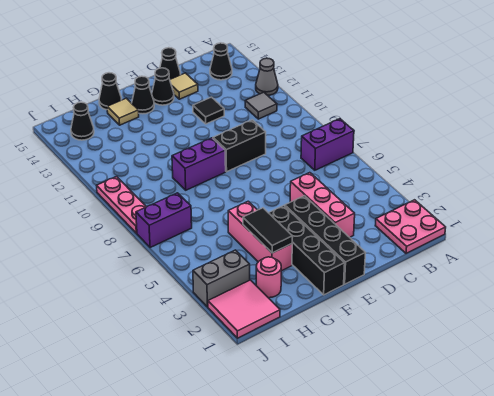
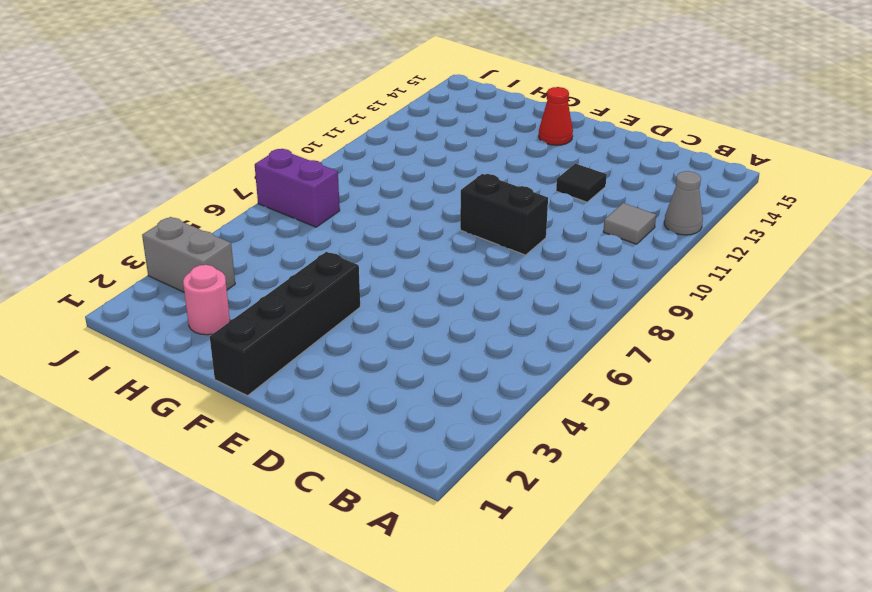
red 1x1 cone [539,87,573,145] -> black 1x1 cone [132,76,154,114]
none -> pink 2x2 plate [375,200,446,253]
none -> purple 1x2 brick [301,119,354,170]
none -> black 1x1 cone [210,43,232,80]

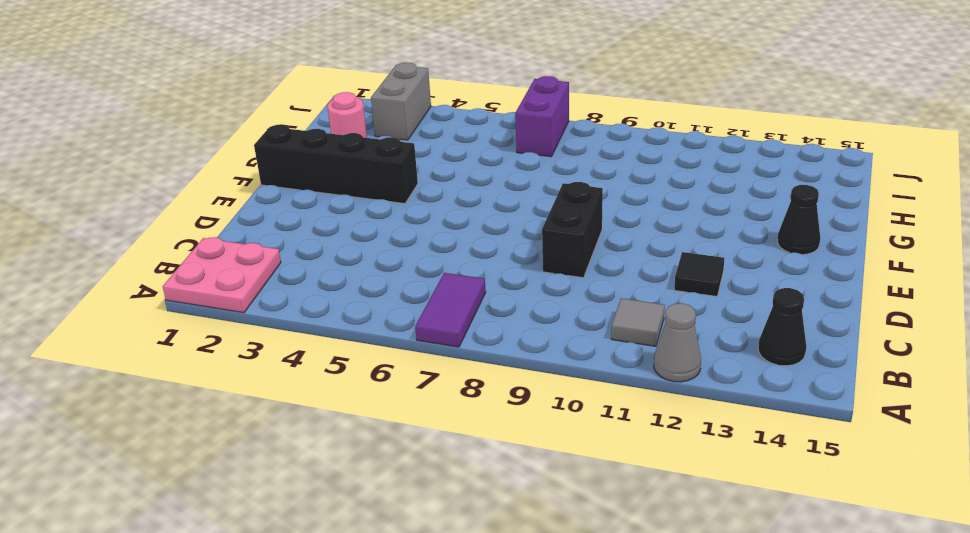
purple 1x2 tile [415,273,486,347] -> purple 1x2 brick [301,119,354,170]
none -> pink 1x3 brick [290,173,355,237]
none -> tan 1x1 tile [170,73,198,99]
none -> black 1x1 cone [160,48,181,79]

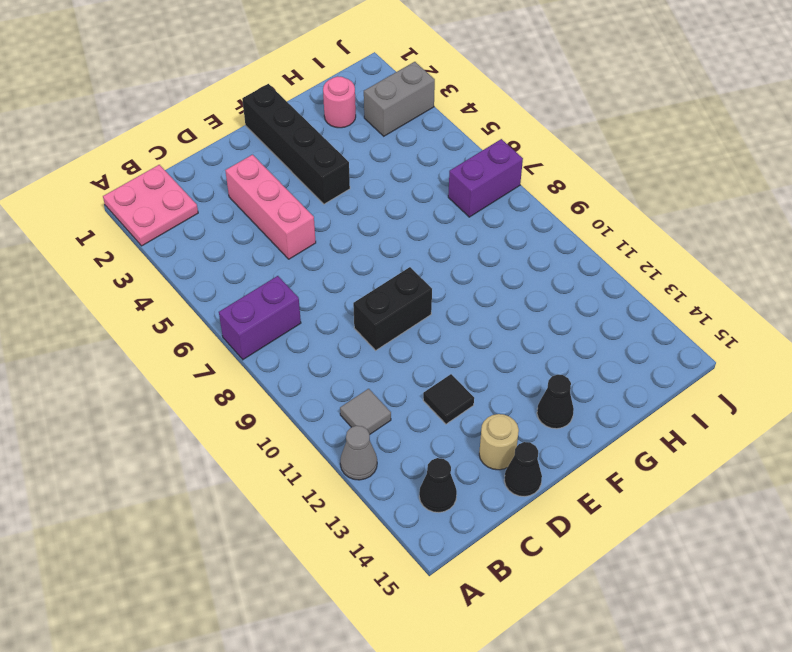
tan 1x1 round brick [479,414,519,470] -> tan 1x1 tile [170,73,198,99]
none -> black 1x4 brick [285,196,365,284]
none -> black 1x1 cone [152,68,174,105]
none -> purple 1x2 brick [172,138,226,190]

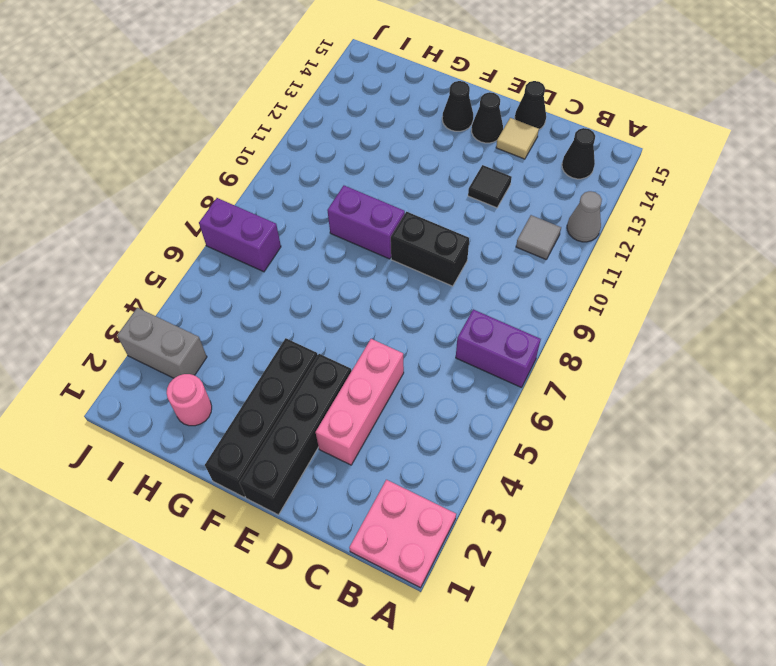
none -> pink 1x3 brick [228,201,292,271]
none -> tan 1x1 tile [107,98,139,125]
none -> black 1x1 cone [99,73,122,110]

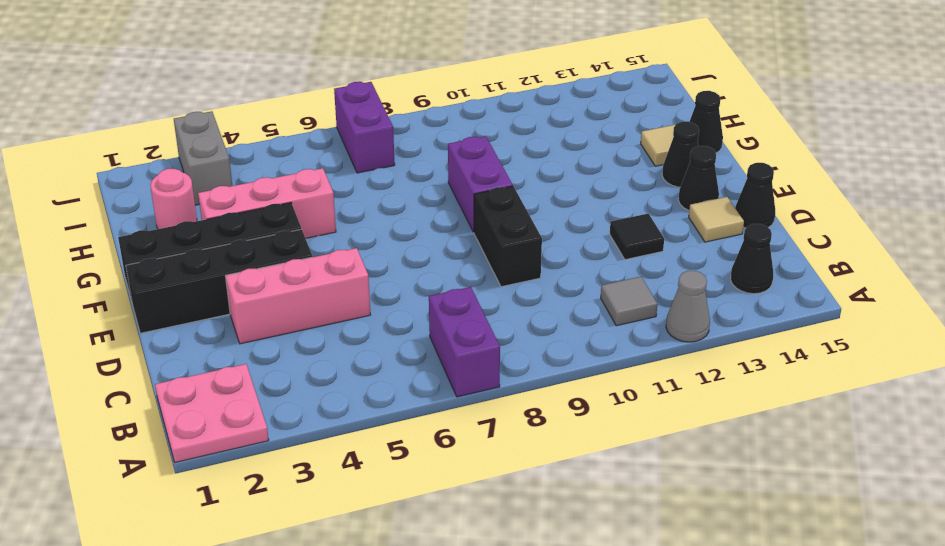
none -> pink 2x2 tile [208,280,280,338]
none -> black 1x1 cone [71,102,94,140]
none -> pink 1x3 plate [97,177,146,233]

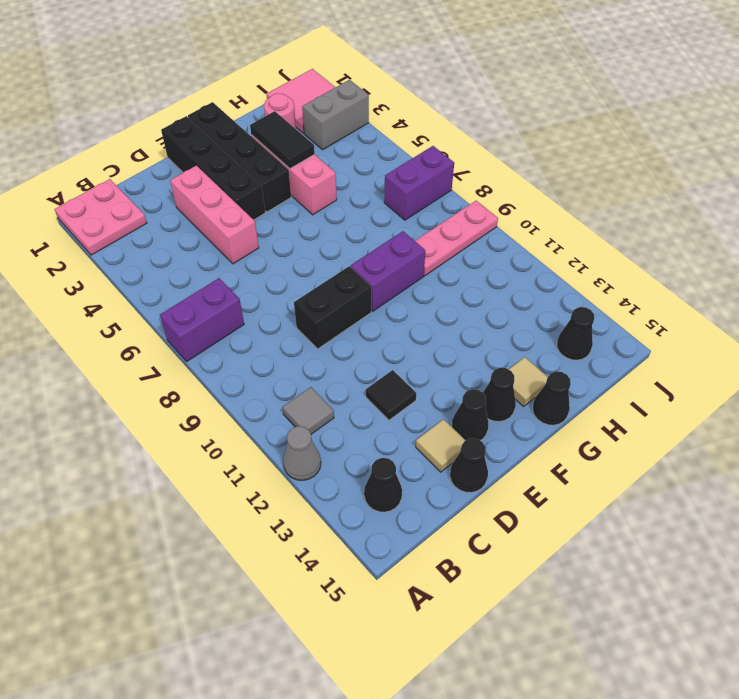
pink 1x3 plate [415,201,498,276] -> pink 1x3 plate turned to [97,177,146,233]

